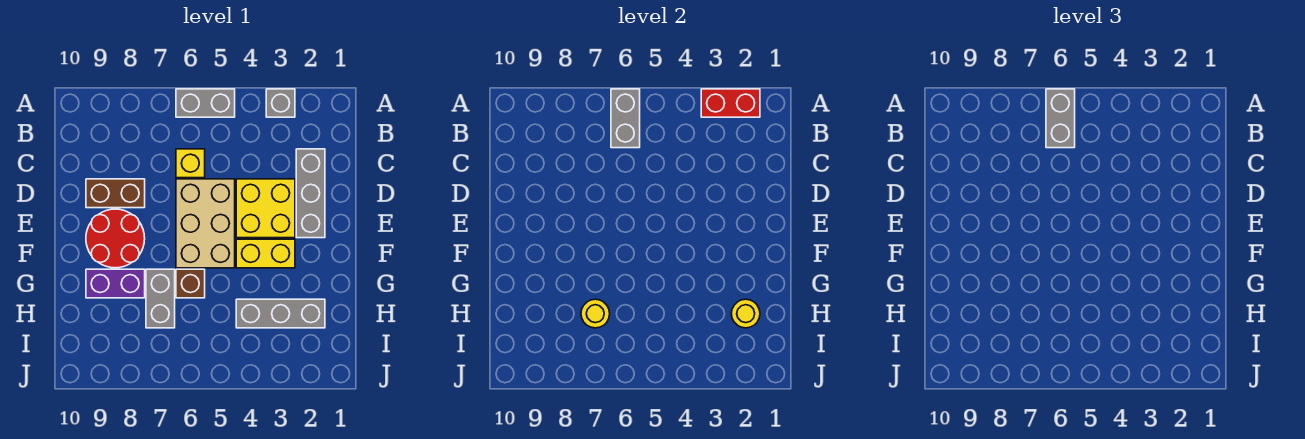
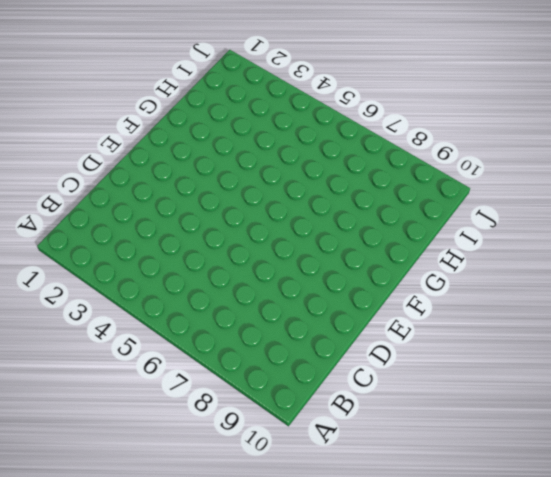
none -> grey 1x1 brick [266,89,295,117]
none -> grey 1x2 brick [176,89,235,117]
none -> grey 1x3 brick [296,149,325,238]

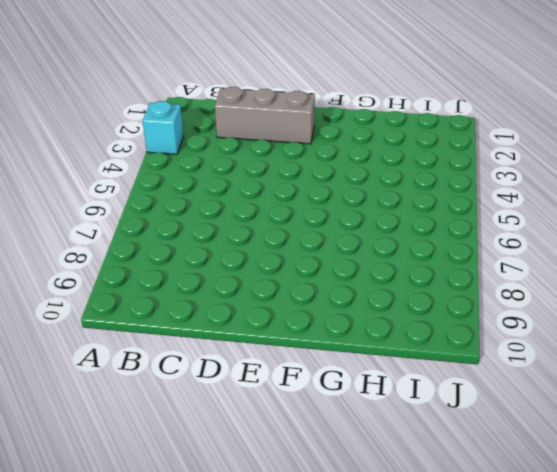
cyan 1x1 brick [143,101,184,154] -> grey 1x1 brick [266,89,295,117]
none -> grey 1x2 brick [176,89,235,117]
none -> yellow 1x1 brick [176,149,205,178]
none -> yellow 2x2 brick [236,179,295,238]

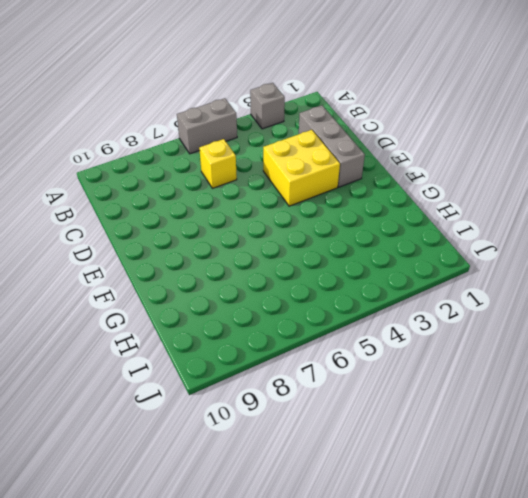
none -> tan 2x3 brick [176,179,235,268]
none -> brown 1x2 brick [86,179,145,208]
none -> red 2x2 round brick [86,209,145,268]

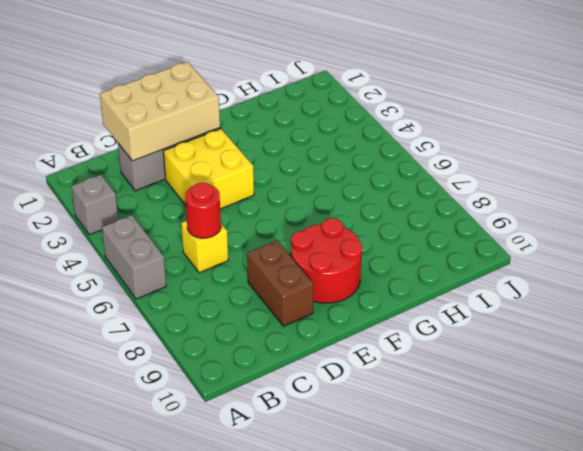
tan 2x3 brick [100,62,220,161] -> tan 2x3 brick moved to [176,179,235,268]
red 1x1 round brick [185,183,221,238] -> none
none -> yellow 1x2 brick [236,239,295,268]
none -> brown 1x1 brick [176,269,205,298]
none -> grey 1x2 brick [146,269,175,328]

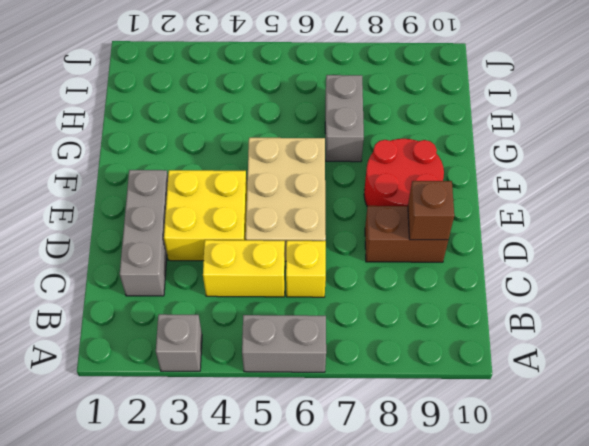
yellow 1x2 brick [203,240,285,297] -> yellow 1x2 brick moved to [236,239,295,268]
brown 1x1 brick [408,181,454,240] -> brown 1x1 brick moved to [176,269,205,298]
none -> purple 1x2 brick [86,269,145,298]
none -> grey 1x3 brick [236,299,325,328]
none -> red 1x2 brick [701,89,760,117]

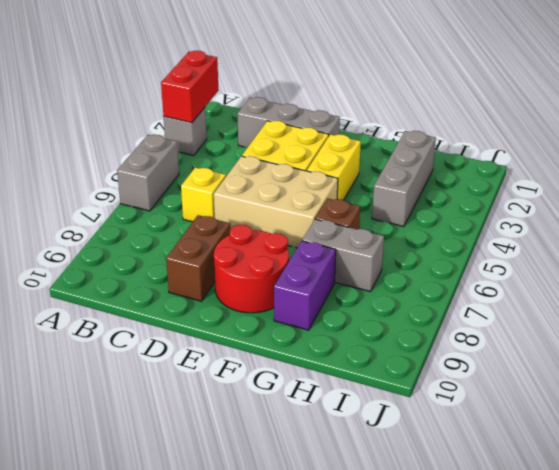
none -> grey 1x2 brick [611,89,640,148]
none -> yellow 1x1 round brick [731,299,760,328]
none -> yellow 1x1 round brick [581,299,610,328]

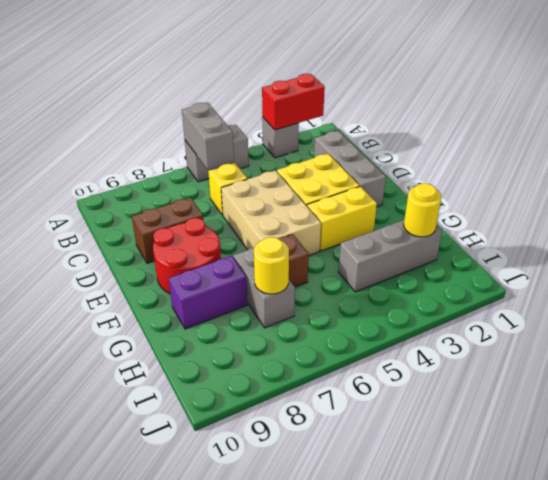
none -> grey 1x2 brick [1046,89,1075,148]

